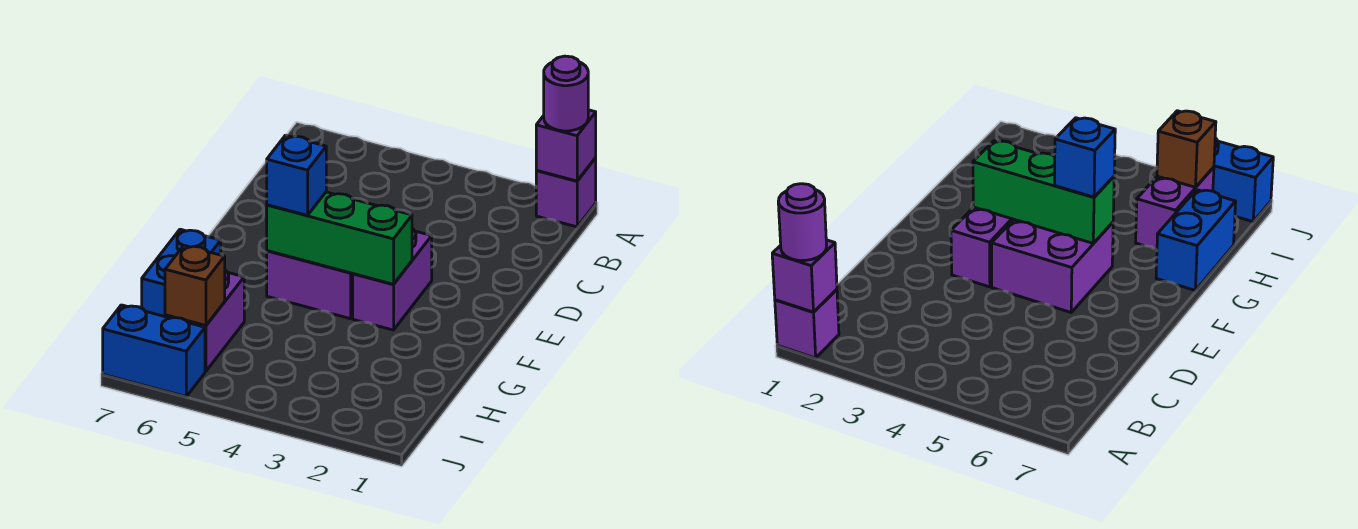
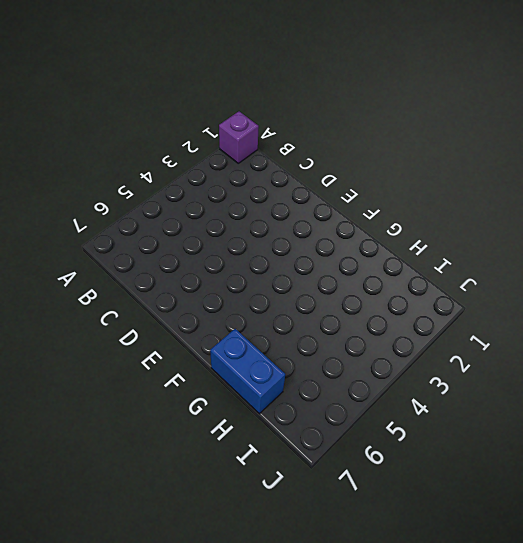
none -> purple 1x2 brick [353,229,432,330]
none -> purple 2x2 brick [267,251,353,319]

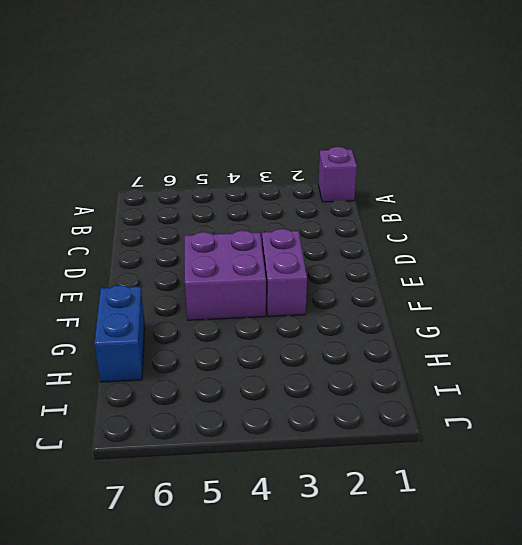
none -> purple 1x2 brick [165,270,244,371]
none -> blue 1x2 brick [103,305,205,396]

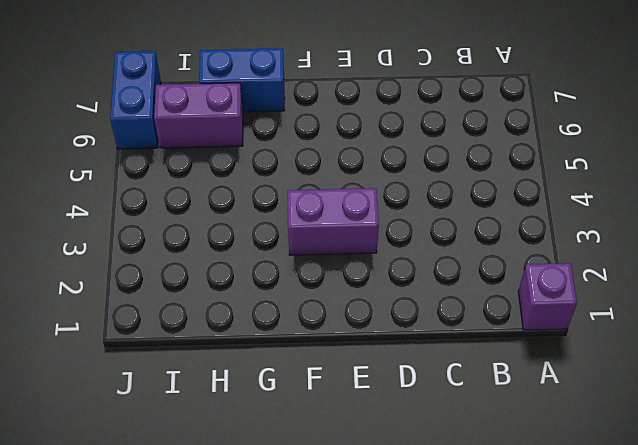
none -> purple 2x2 brick [267,251,353,319]
none -> purple 1x1 brick [536,110,596,181]

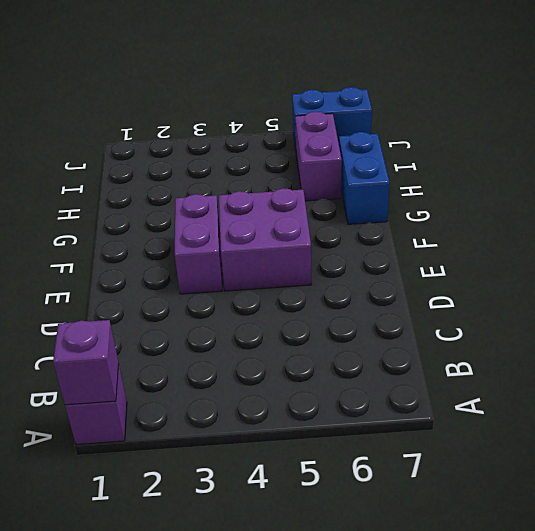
none -> green 1x3 brick [267,192,412,284]
none -> brown 1x1 brick [165,246,225,325]

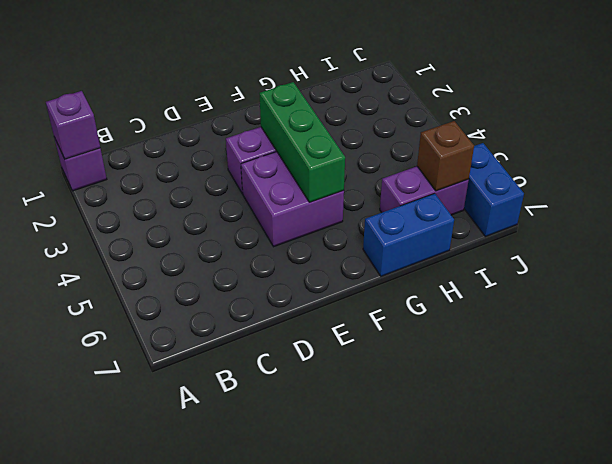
none -> purple 1x1 round brick [544,56,588,131]
none -> blue 1x1 brick [267,135,326,215]

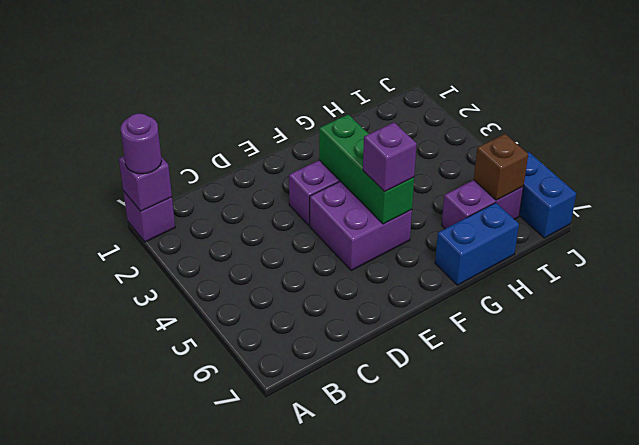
purple 1x1 brick [363,123,417,192] -> blue 1x1 brick [267,135,326,215]

